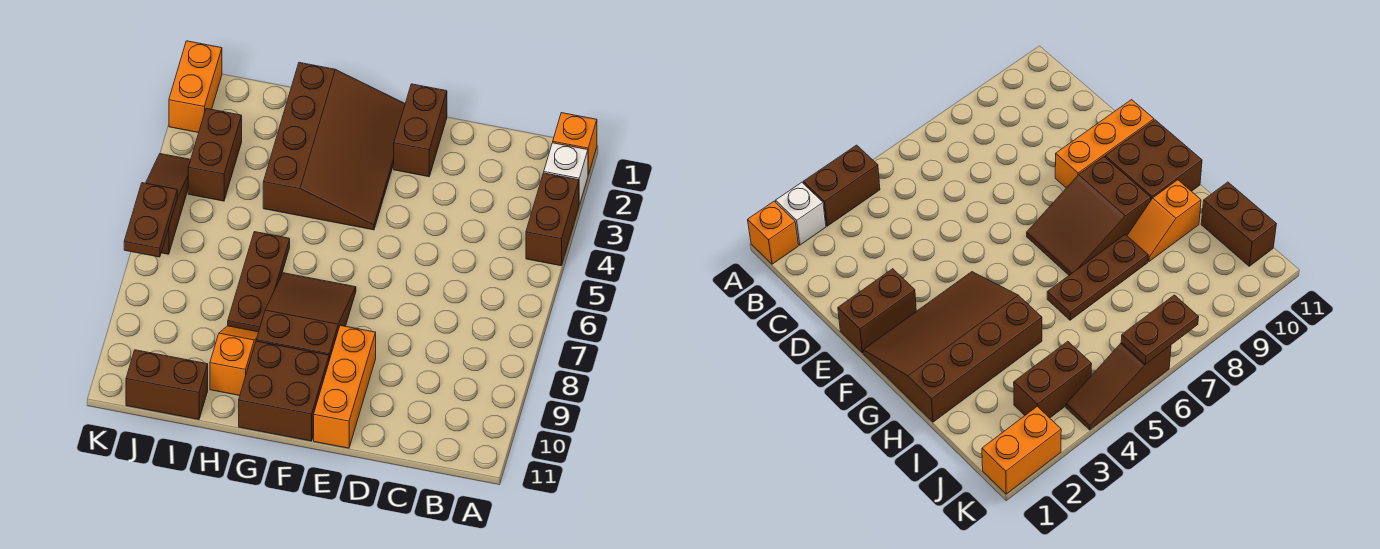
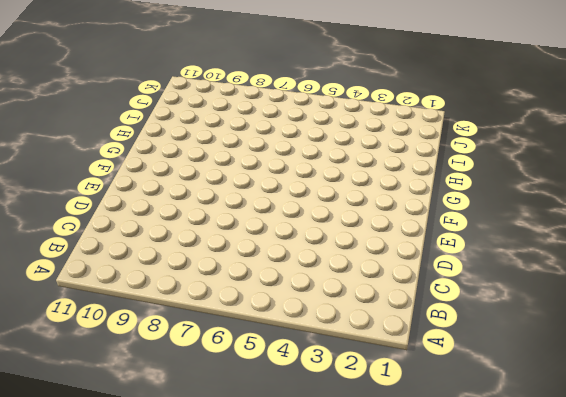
none -> orange 1x1 brick [553,113,597,175]
none -> white 1x1 brick [544,143,588,205]
none -> brown 1x2 brick [526,173,579,266]

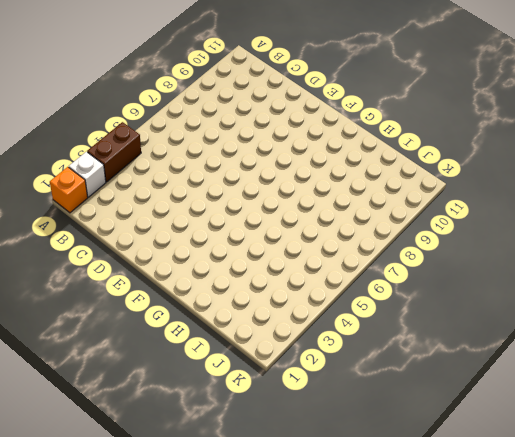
none -> brown 1x2 brick [394,84,447,177]
none -> orange 1x3 brick [314,325,376,448]
none -> brown 3x4 slope [263,63,405,230]

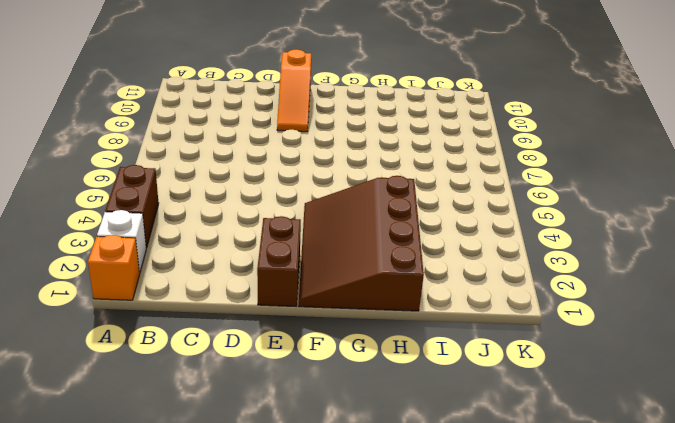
orange 1x3 slope [277,50,311,132] -> orange 1x3 brick [314,325,376,448]
none -> brown 2x3 slope [256,273,356,360]
none -> brown 2x2 brick [239,341,329,441]
none -> brown 1x3 plate [228,232,290,332]

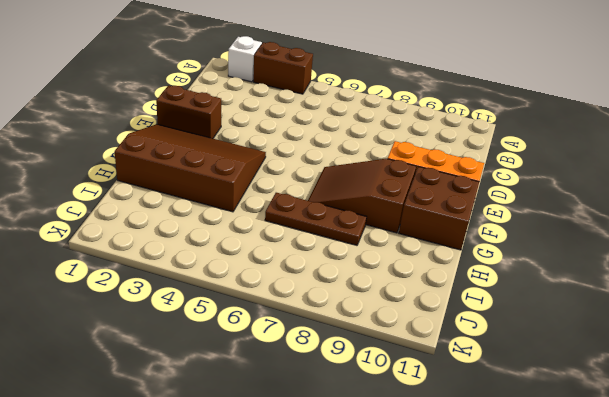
none -> orange 1x1 brick [553,113,597,175]
none -> orange 1x2 slope [210,326,258,396]
none -> brown 1x2 brick [126,350,208,420]

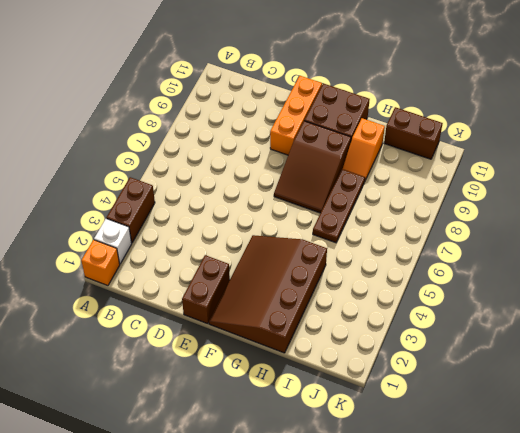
none -> brown 1x2 brick [188,108,242,201]
none -> orange 1x2 brick [169,41,222,133]
none -> brown 1x3 slope [146,154,191,254]

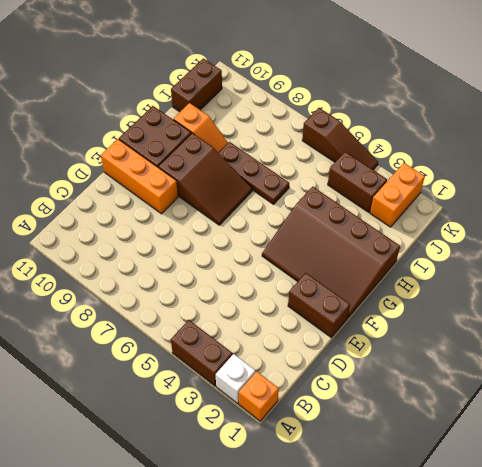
orange 1x2 brick [370,163,425,227] -> orange 1x2 brick turned to [169,41,222,133]
none -> brown 1x2 plate [124,183,177,257]

